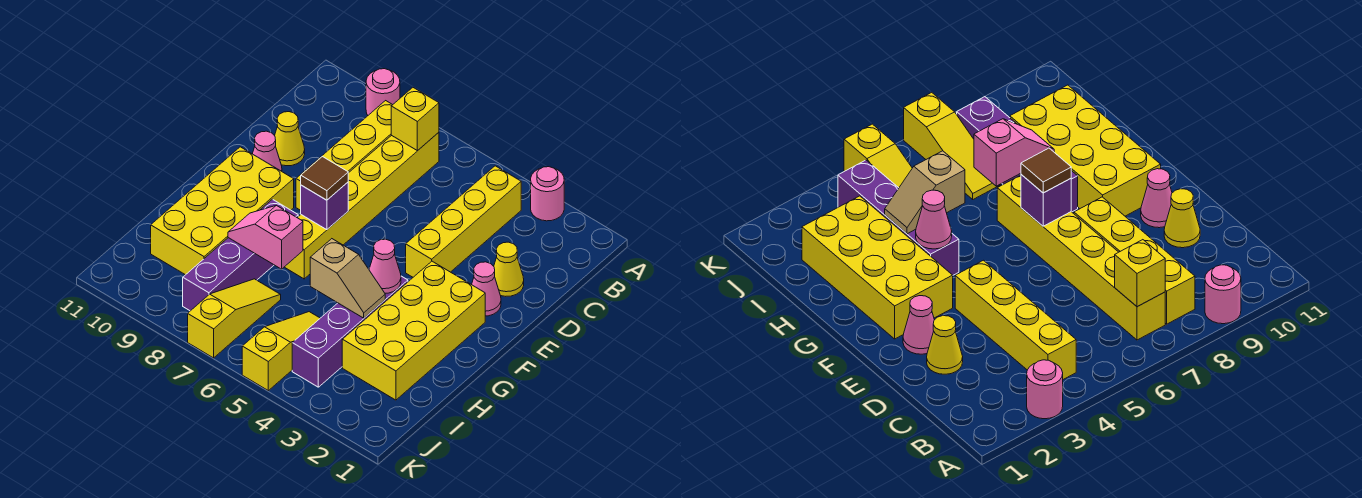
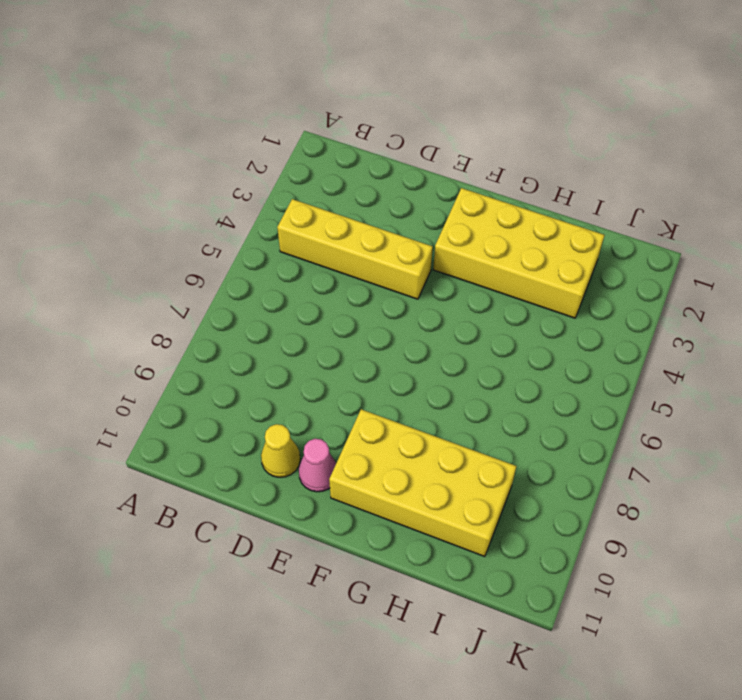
none -> pink 1x1 round brick [531,167,564,221]
none -> pink 1x1 round brick [366,69,400,115]
none -> yellow 1x6 brick [285,132,439,279]

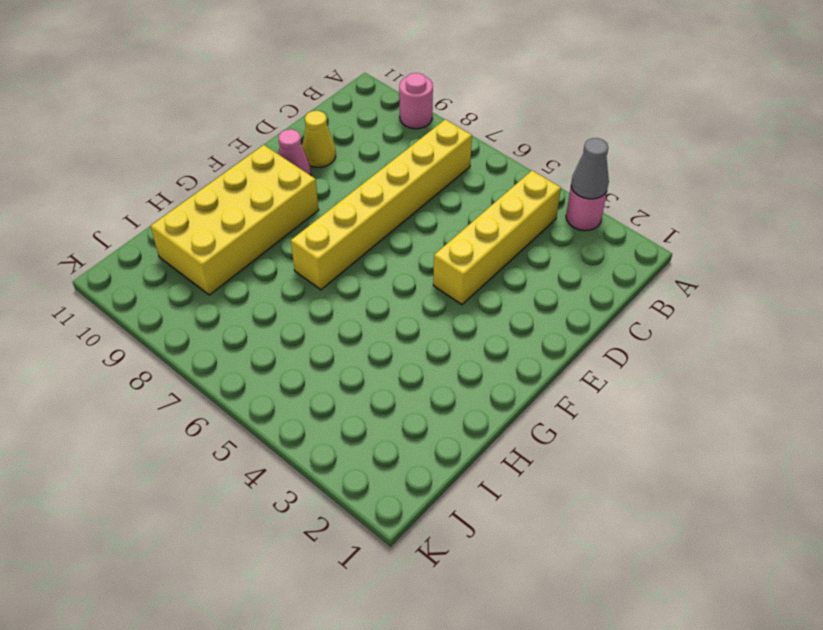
grey 1x1 cone [571,138,609,199] -> none
none -> yellow 1x4 brick [296,101,392,210]
none -> yellow 1x1 cone [494,242,524,296]
none -> pink 1x1 cone [472,262,501,316]

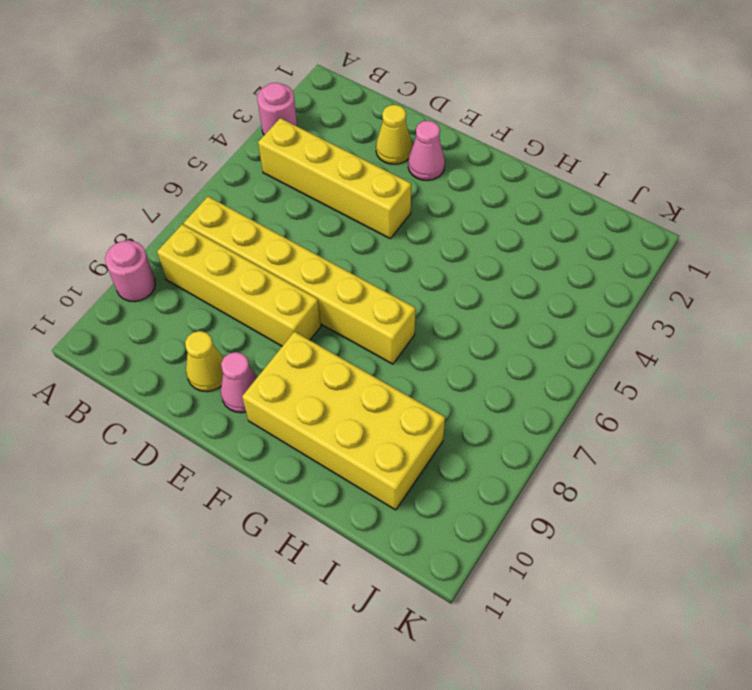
none -> yellow 2x4 brick [342,261,485,400]
none -> purple 1x4 brick [292,276,408,387]
none -> purple 1x4 brick [183,199,298,311]

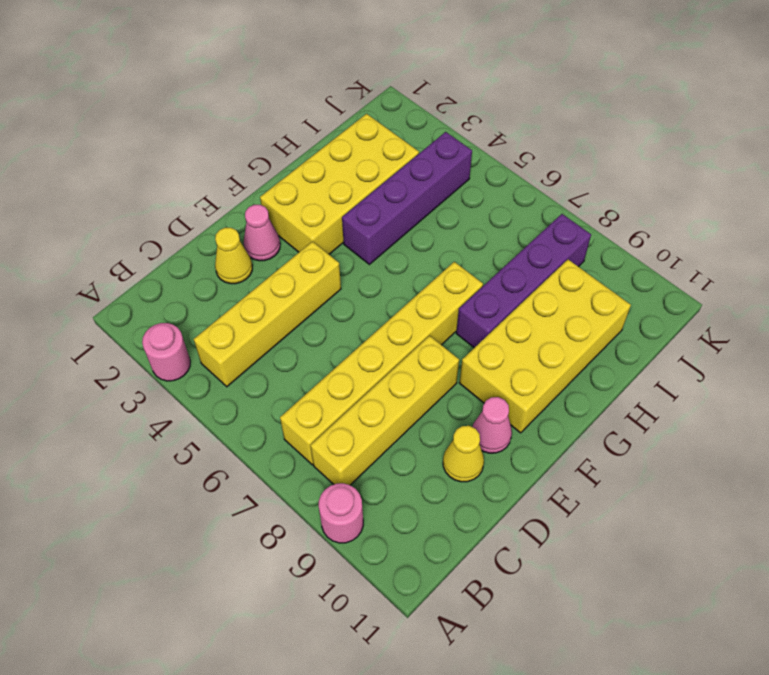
none -> yellow 1x3 slope [242,312,320,391]
none -> yellow 1x3 slope [188,279,281,358]
none -> yellow 1x1 brick [391,88,439,151]

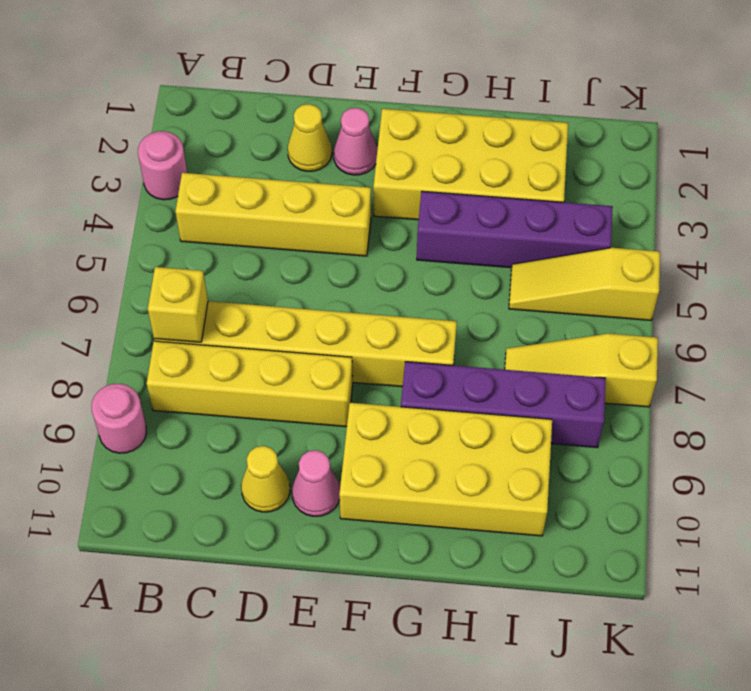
none -> purple 1x1 brick [301,182,348,230]
none -> pink 1x1 cone [369,239,401,293]
none -> tan 1x2 slope [310,239,385,318]

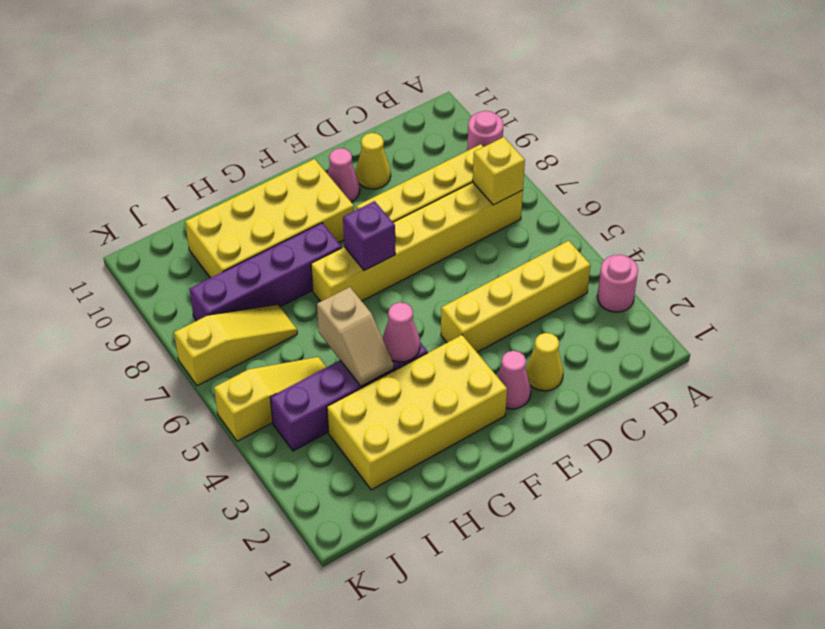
none -> pink 1x2 slope [228,205,303,269]
none -> brown 1x1 tile [301,157,348,200]

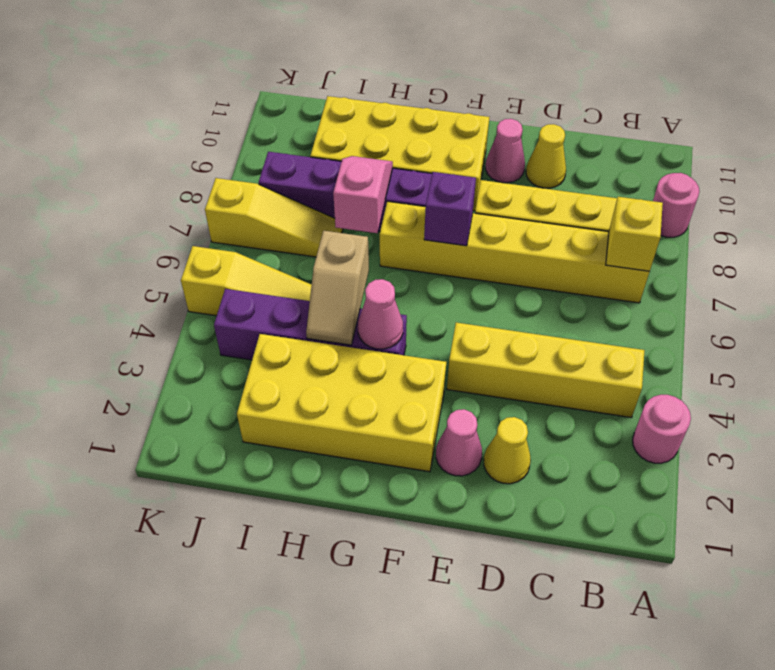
none -> brown 1x1 tile [301,157,348,200]

